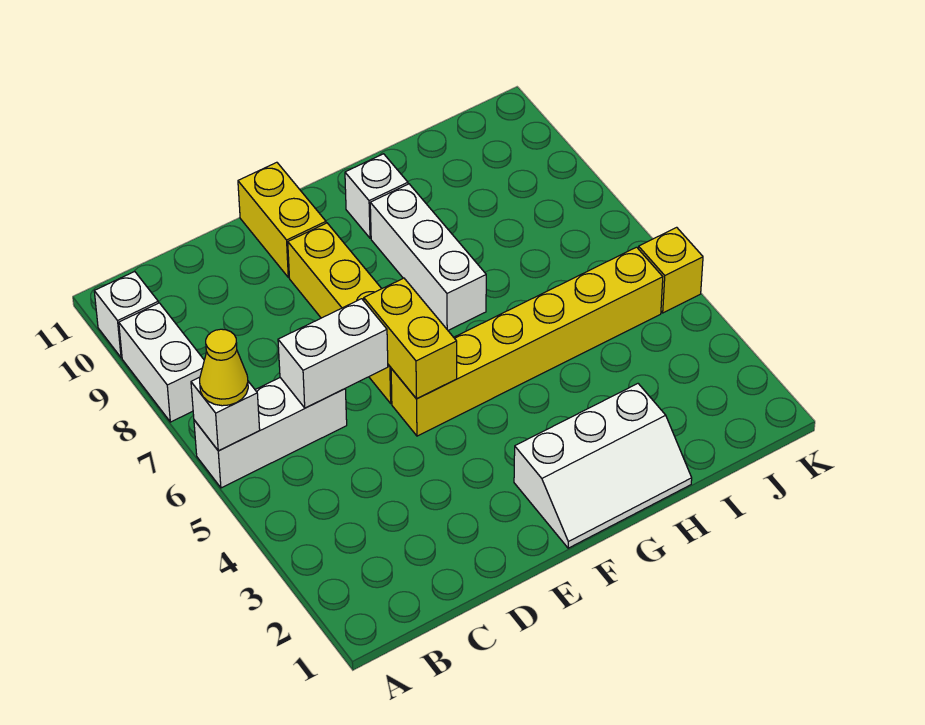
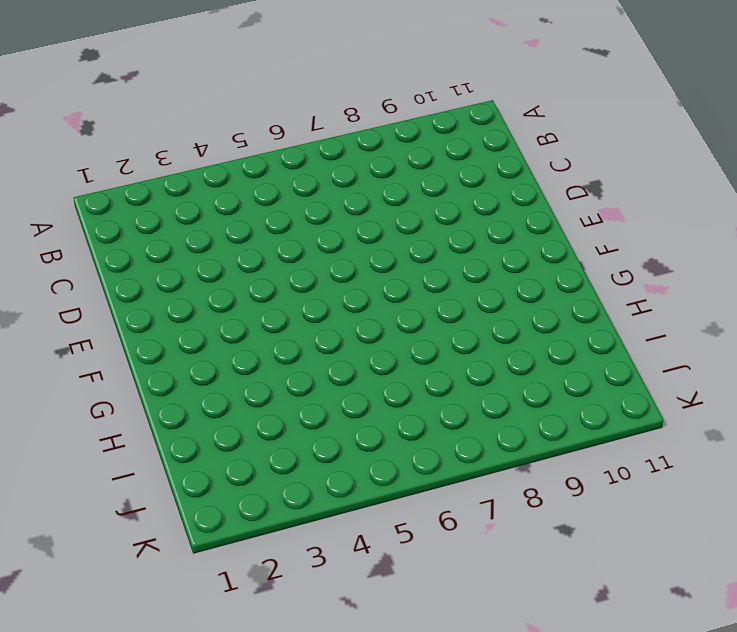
none -> white 1x3 brick [194,378,347,488]
none -> white 1x2 brick [119,303,204,422]
none -> white 1x1 brick [94,272,158,358]

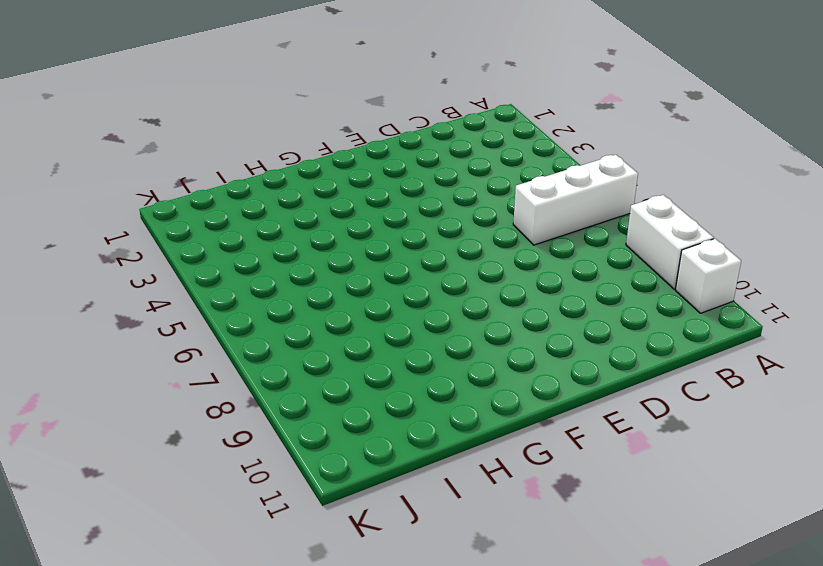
none -> yellow 1x6 brick [391,247,663,436]
none -> yellow 1x4 brick [288,223,392,403]
none -> yellow 1x2 brick [238,162,326,277]

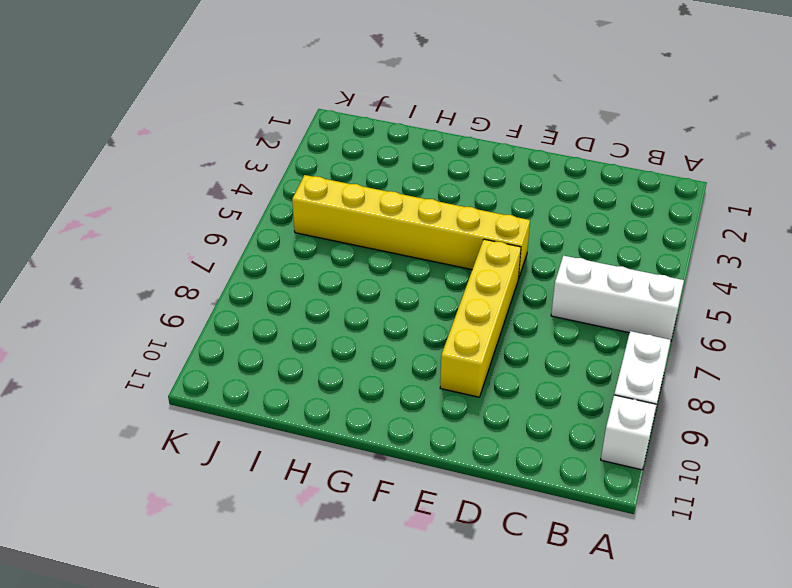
none -> yellow 1x2 brick [238,162,326,277]
none -> white 2x3 slope [514,384,692,548]
none -> white 1x3 brick [370,184,486,330]

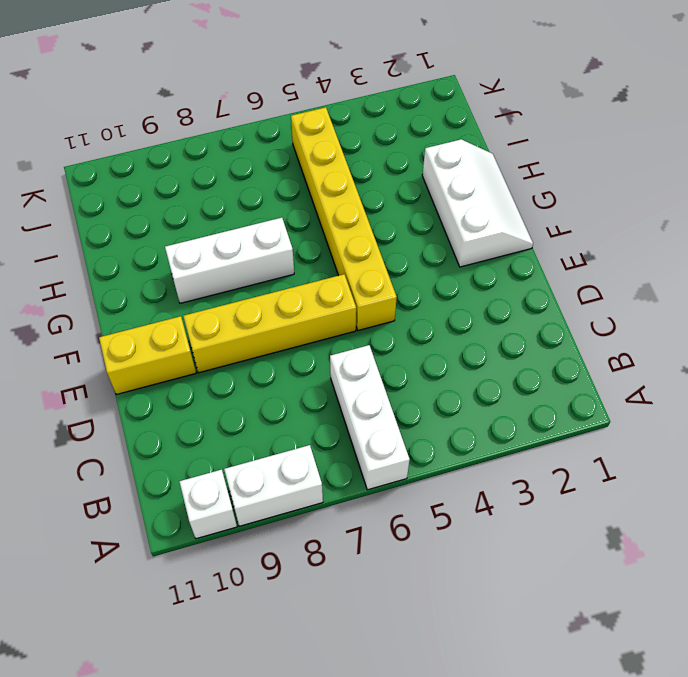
none -> white 1x1 brick [345,154,408,238]
none -> yellow 1x1 brick [638,227,703,313]
none -> white 1x1 brick [191,377,260,451]

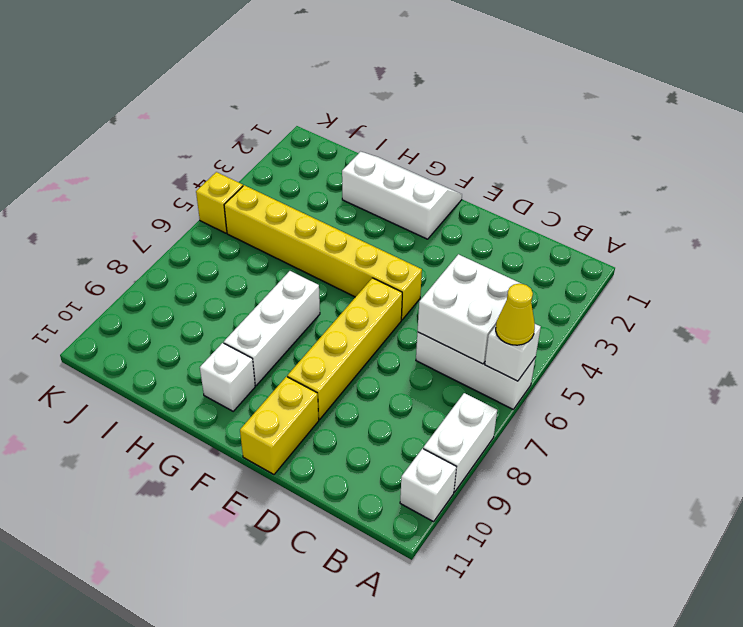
white 2x2 brick [417,254,521,364] -> white 1x2 brick [278,299,388,408]
none -> yellow 1x2 brick [364,278,457,399]

